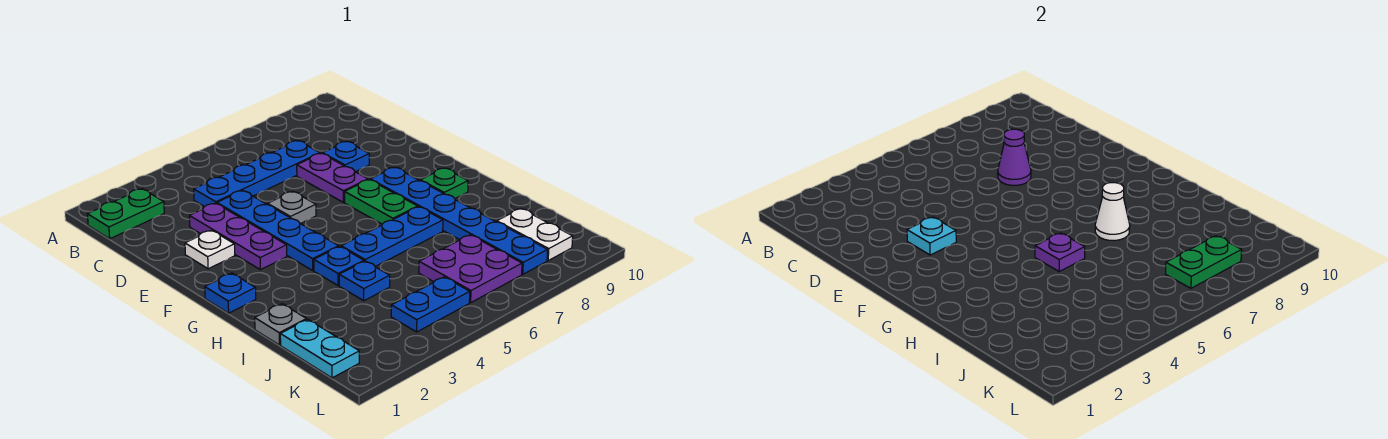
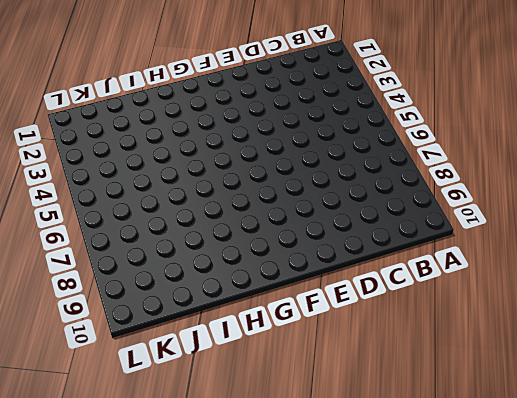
none -> green 1x2 plate [87,189,164,239]
none -> blue 1x4 plate [194,141,320,207]
none -> purple 1x3 plate [189,203,287,270]

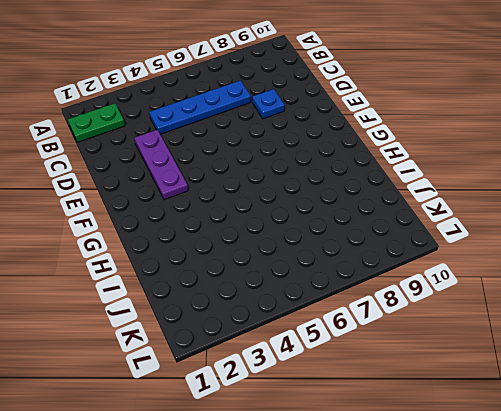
none -> blue 1x4 plate [217,190,339,270]
none -> purple 1x2 plate [297,154,368,202]
none -> white 1x1 plate [185,230,235,269]

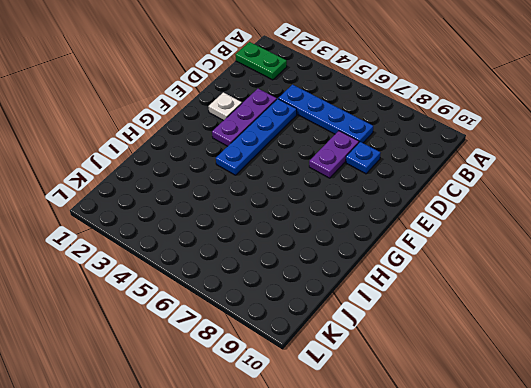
none -> grey 1x1 plate [268,191,316,224]
none -> green 1x2 plate [345,180,418,224]
none -> blue 1x6 plate [370,167,548,274]

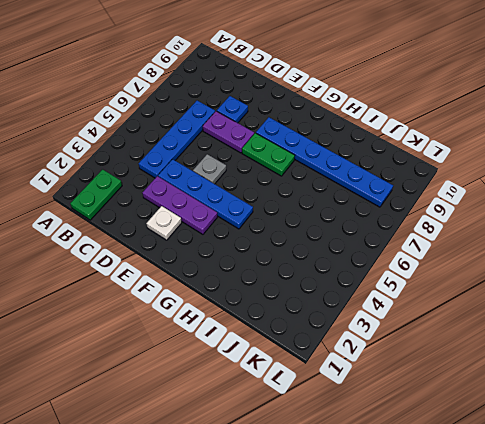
none -> blue 1x1 plate [205,273,256,313]
none -> green 1x1 plate [420,168,468,198]
none -> blue 1x1 plate [314,247,364,285]

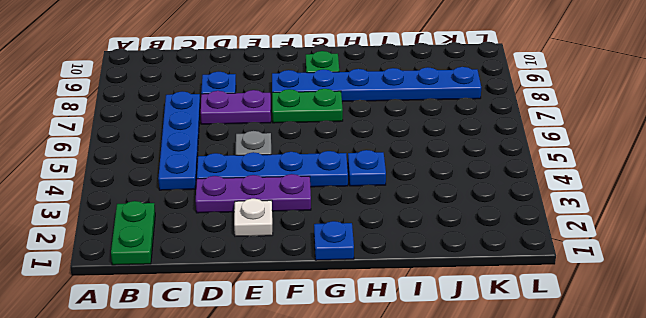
none -> blue 1x3 plate [341,207,443,266]
none -> grey 1x1 plate [255,304,307,345]
none -> blue 1x1 plate [339,261,390,301]

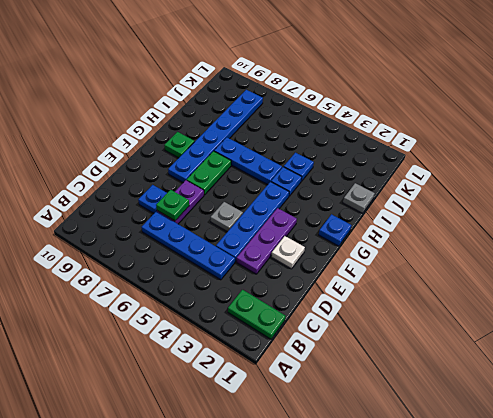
green 1x1 plate [156,190,189,221] -> purple 1x1 cone [998,129,1031,185]
none -> cyan 1x2 plate [280,319,359,378]
none -> purple 2x2 plate [419,235,522,303]
none -> white 1x2 plate [497,209,573,260]

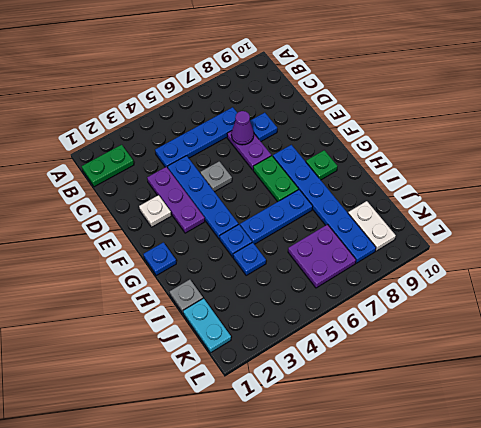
none -> blue 1x2 plate [391,277,470,332]
none -> cyan 1x1 plate [907,217,956,255]
none -> purple 1x1 plate [1035,233,1085,271]

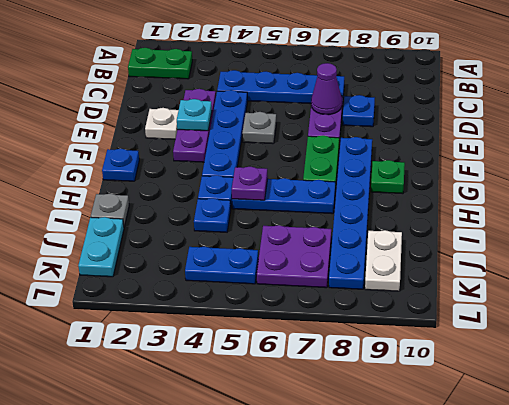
none -> white 1x1 cone [1095,183,1130,241]
none -> green 1x2 plate [1166,236,1242,288]

